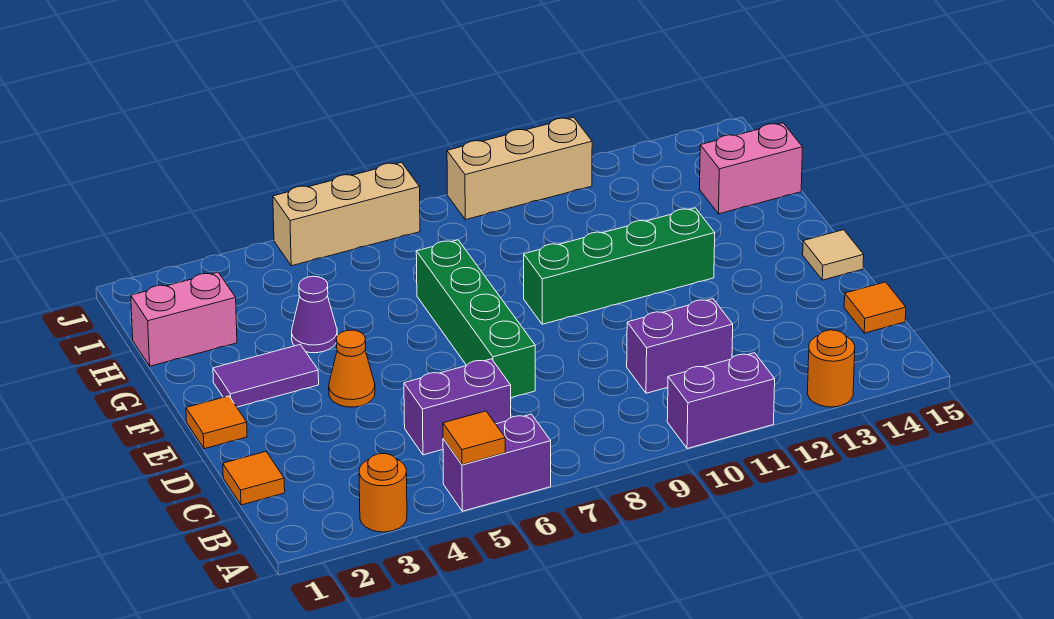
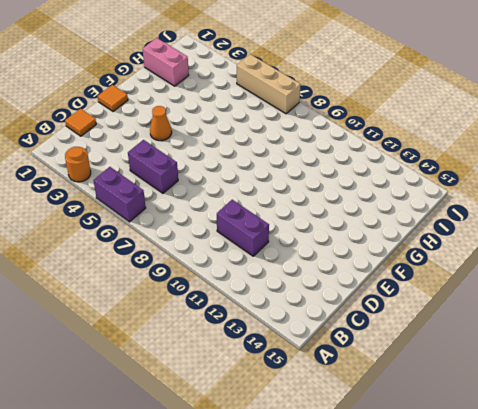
none -> purple 1x2 brick [667,353,775,449]
none -> orange 1x1 round brick [807,330,855,407]
none -> orange 1x1 tile [844,282,906,333]

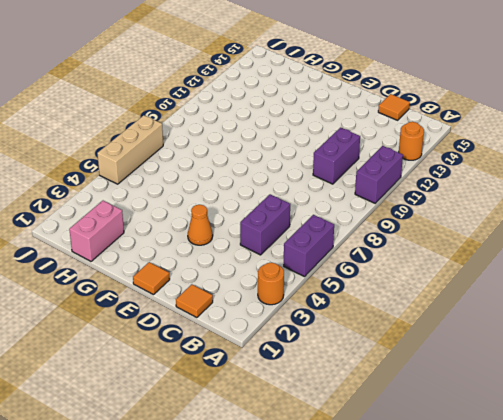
none -> green 1x4 brick [416,240,535,398]
none -> tan 1x1 tile [803,230,864,280]
none -> purple 1x2 tile [213,344,319,407]

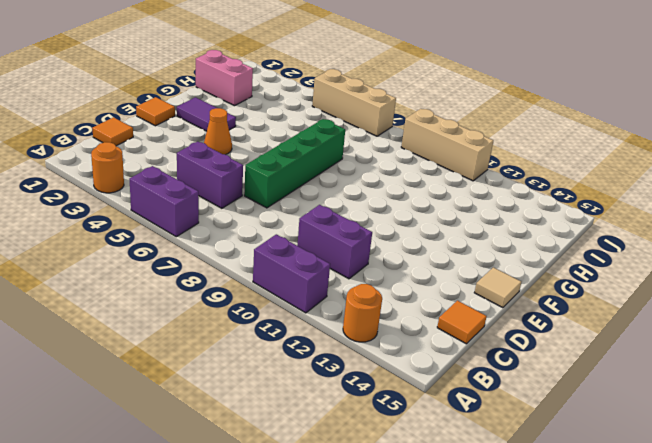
none -> green 1x4 brick [524,208,715,324]
none -> purple 1x1 cone [292,276,337,353]
none -> pink 1x2 brick [700,123,803,214]

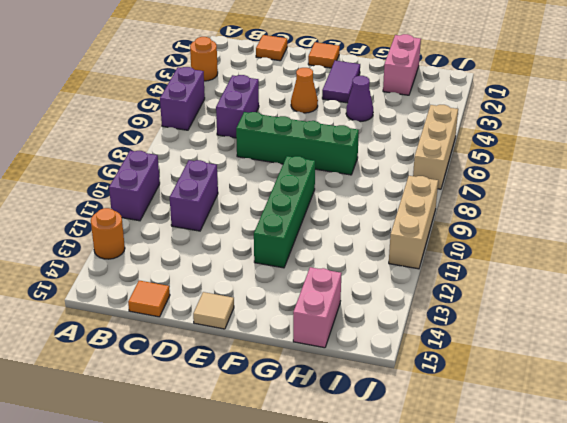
none -> orange 1x1 tile [443,411,505,465]

